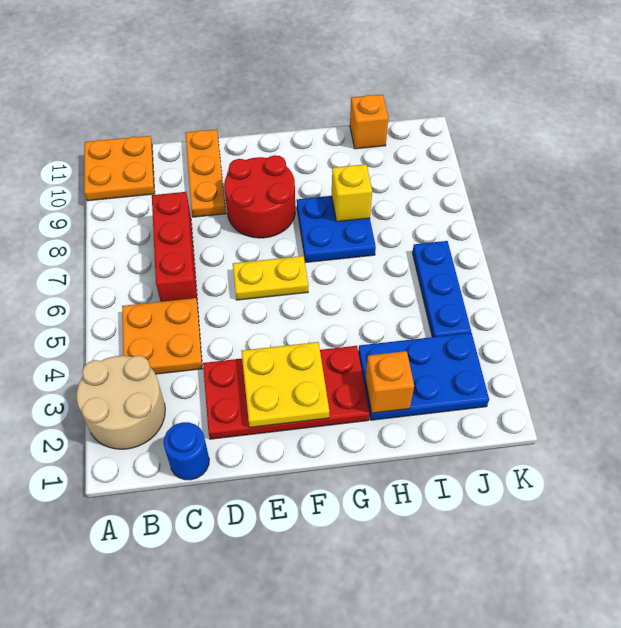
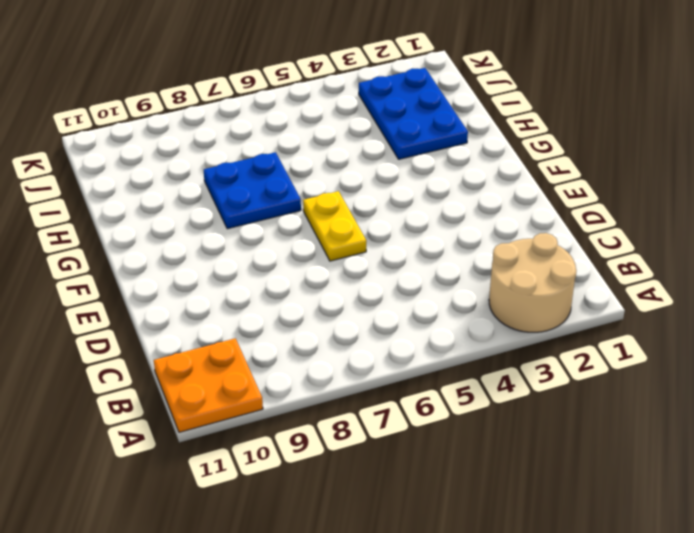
none -> orange 2x2 plate [122,298,202,374]
none -> blue 1x1 round brick [163,422,209,480]
none -> red 1x3 brick [152,192,197,302]

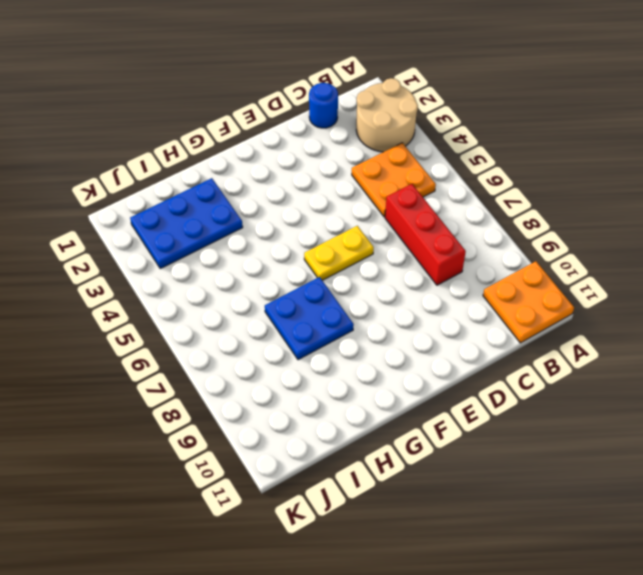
none -> red 2x4 plate [203,346,369,439]
none -> orange 1x3 plate [185,130,226,217]
none -> red 2x2 round brick [224,155,295,238]

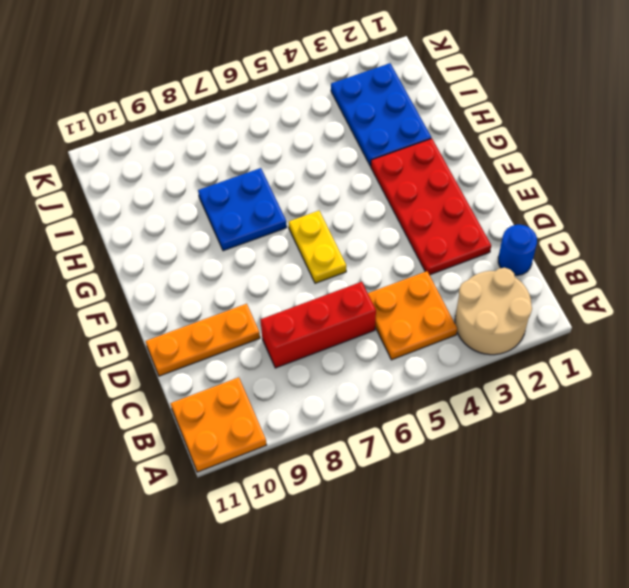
none -> red 2x2 round brick [224,155,295,238]
none -> orange 1x1 brick [350,95,388,149]
none -> blue 1x3 plate [412,241,471,337]

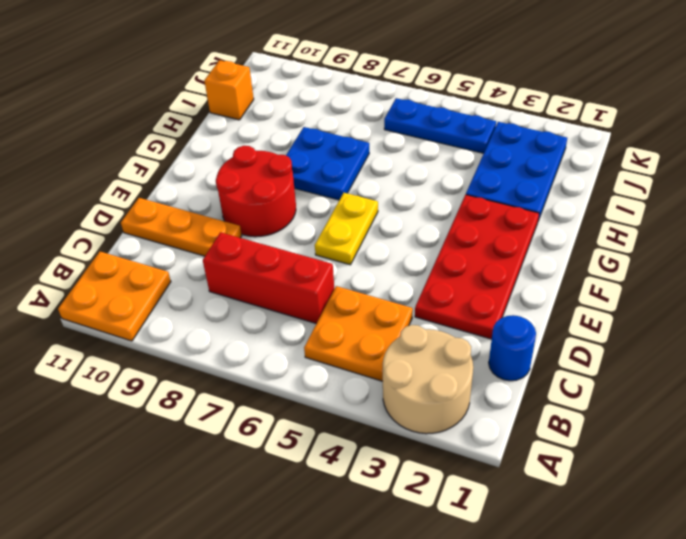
none -> yellow 2x2 plate [241,342,329,427]
none -> orange 1x1 brick [365,351,414,413]
none -> yellow 1x1 brick [332,164,372,222]

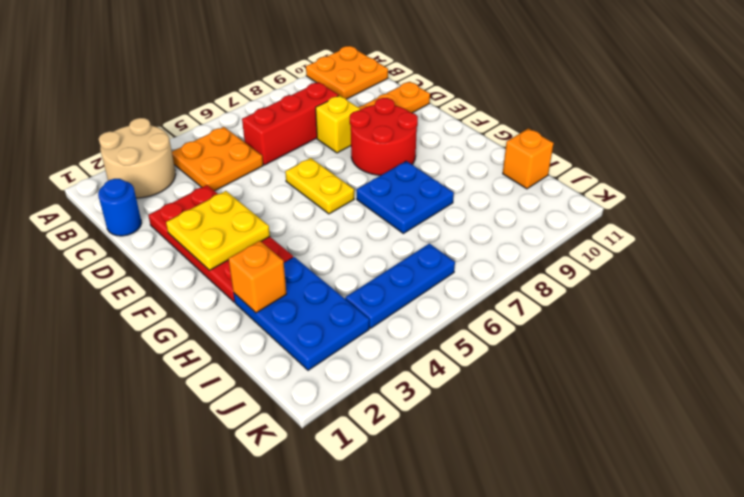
yellow 1x1 brick [316,96,360,153] -> yellow 1x1 brick moved to [332,164,372,222]

